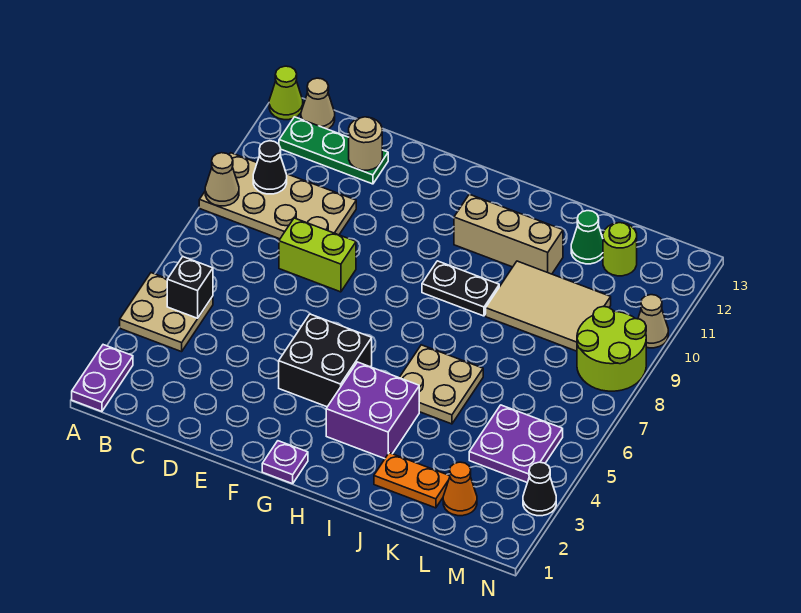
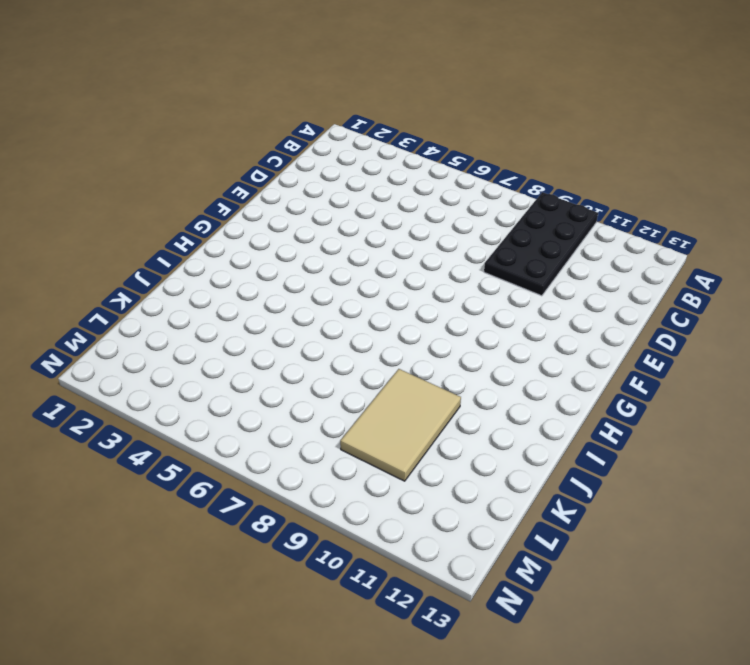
black 2x4 plate [484,192,598,296] -> tan 2x4 plate [199,153,356,239]
none -> purple 1x2 plate [72,345,133,411]
none -> tan 2x2 plate [120,273,213,352]
none -> lime 1x1 cone [269,66,303,120]

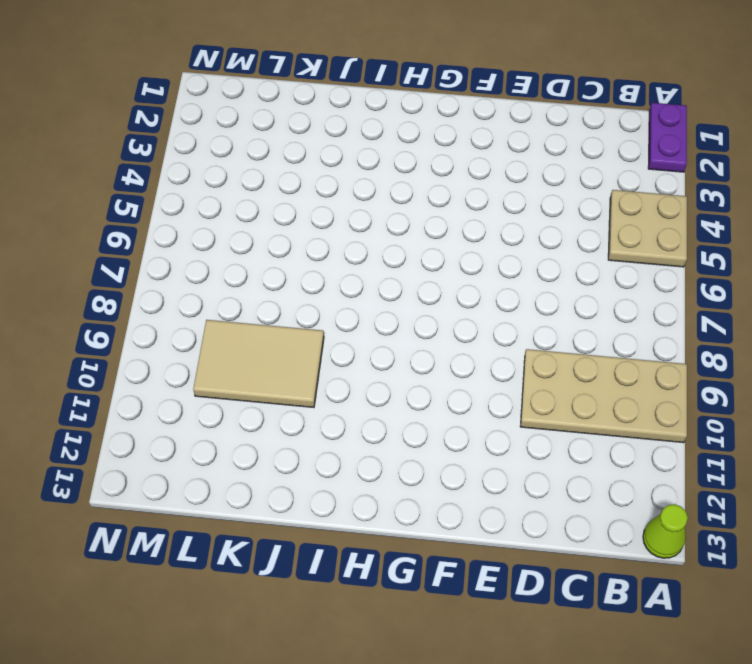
none -> green 1x3 plate [279,117,388,184]
none -> tan 1x1 cone [301,78,335,129]
none -> lime 1x2 brick [279,218,356,292]

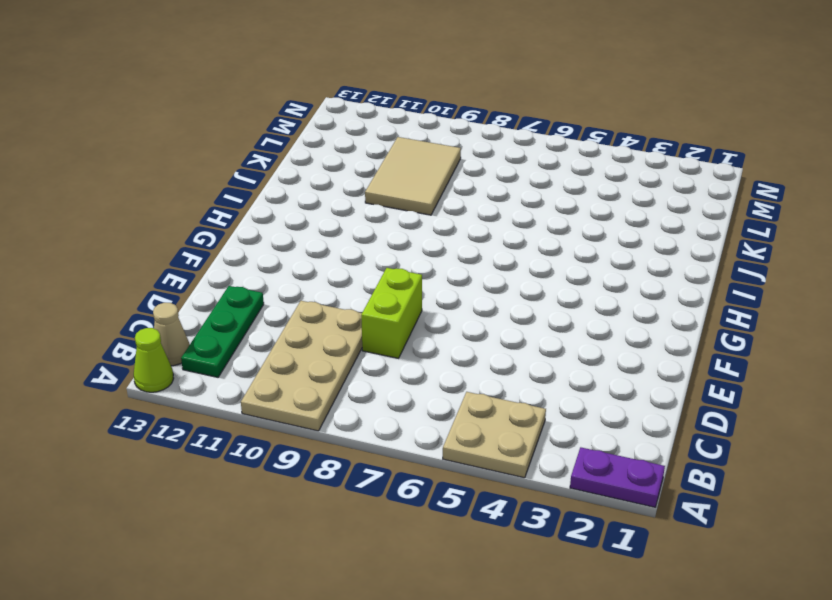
none -> black 2x2 brick [279,314,372,407]
none -> purple 1x1 plate [262,441,308,484]
none -> purple 2x2 brick [326,362,419,459]

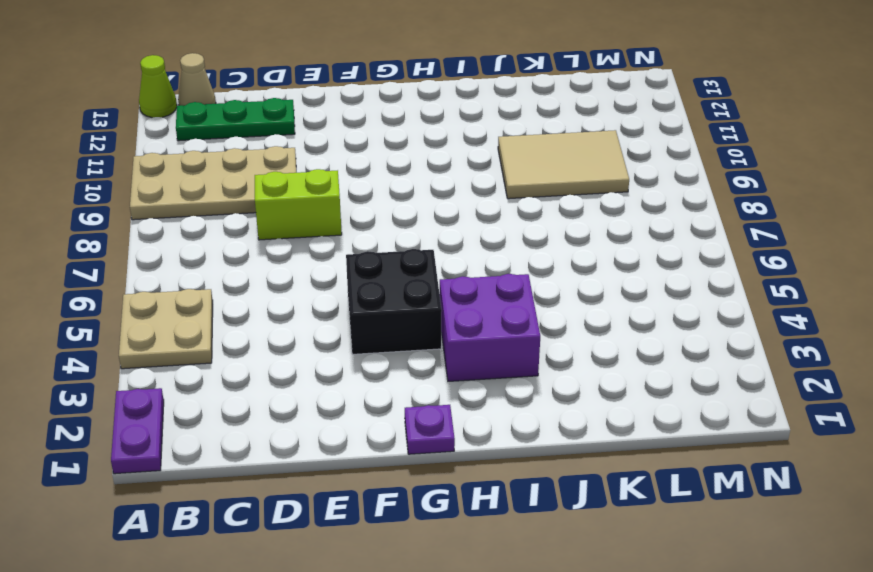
none -> black 1x2 plate [422,261,499,316]
none -> tan 1x3 brick [454,194,563,274]
none -> tan 2x2 plate [399,345,483,424]

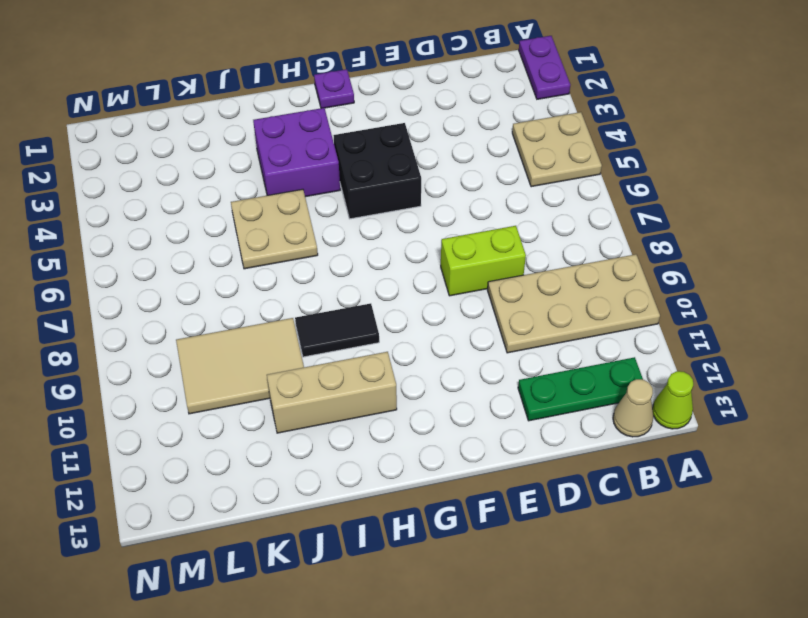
black 1x2 tile [295,303,379,357] -> black 1x2 plate [422,261,499,316]
none -> orange 1x2 plate [374,453,450,508]
none -> green 1x1 cone [571,211,603,264]
none -> orange 1x1 cone [443,462,477,516]

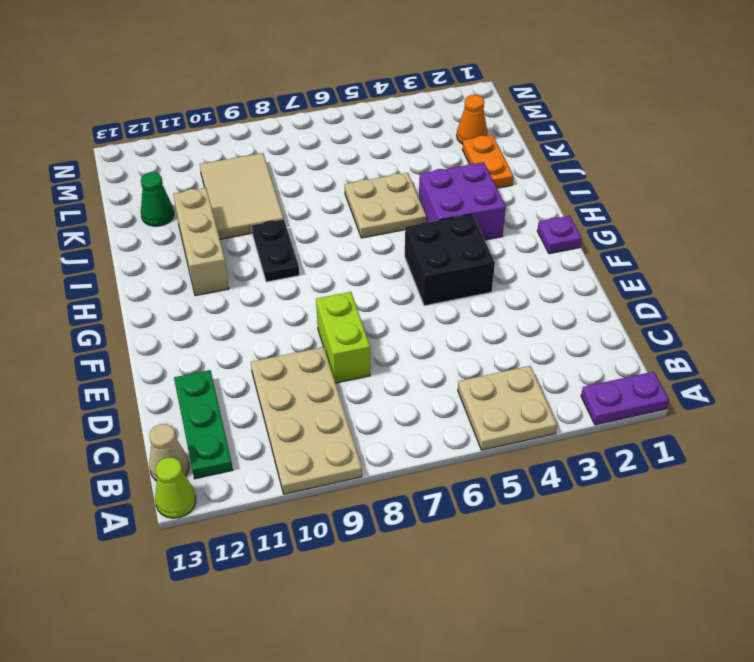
none -> purple 2x2 plate [469,405,563,483]
none -> lime 1x1 round brick [603,223,637,276]
none -> lime 2x2 round brick [577,307,646,391]

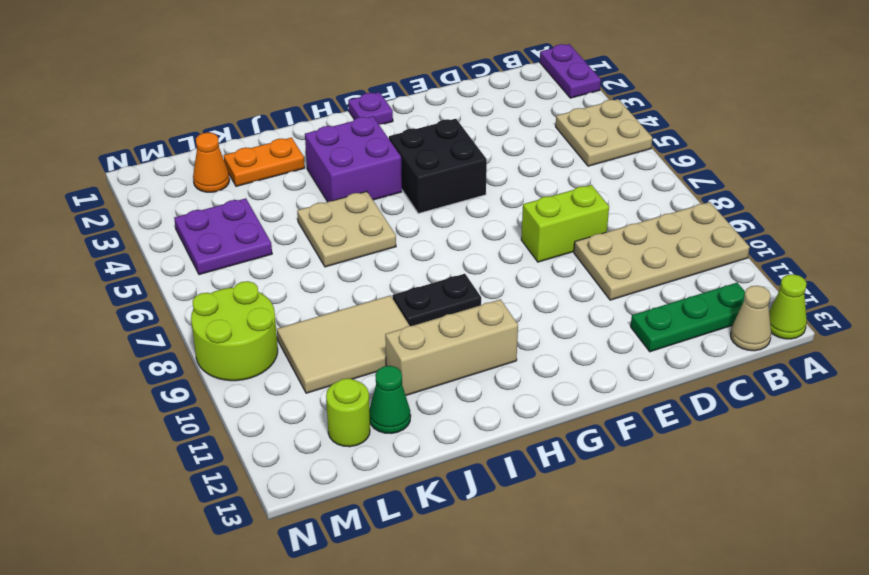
none -> black 1x1 cone [523,462,556,516]
none -> tan 1x1 cone [638,295,668,348]
none -> tan 1x1 cone [205,153,239,206]

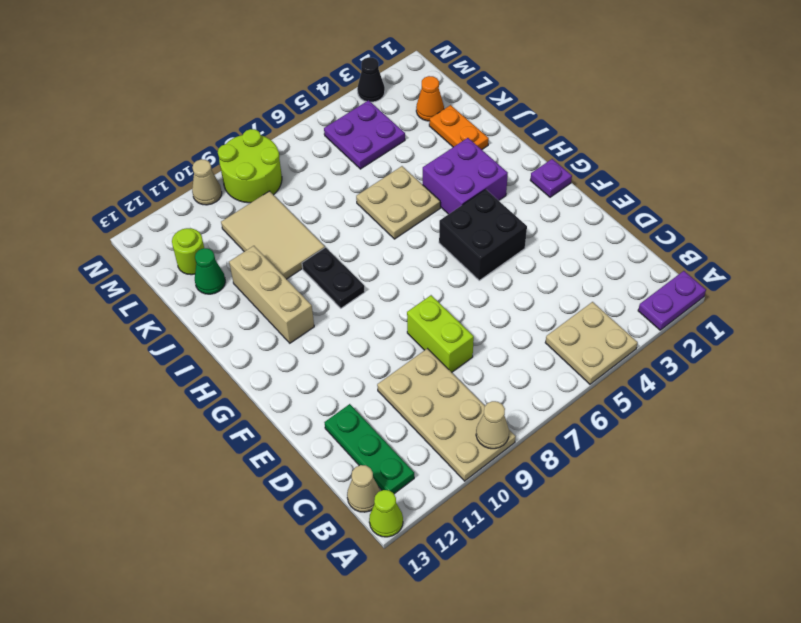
none -> black 1x1 brick [167,257,213,318]
none -> black 1x1 cone [253,141,287,194]
none -> tan 1x1 round brick [349,117,382,170]

